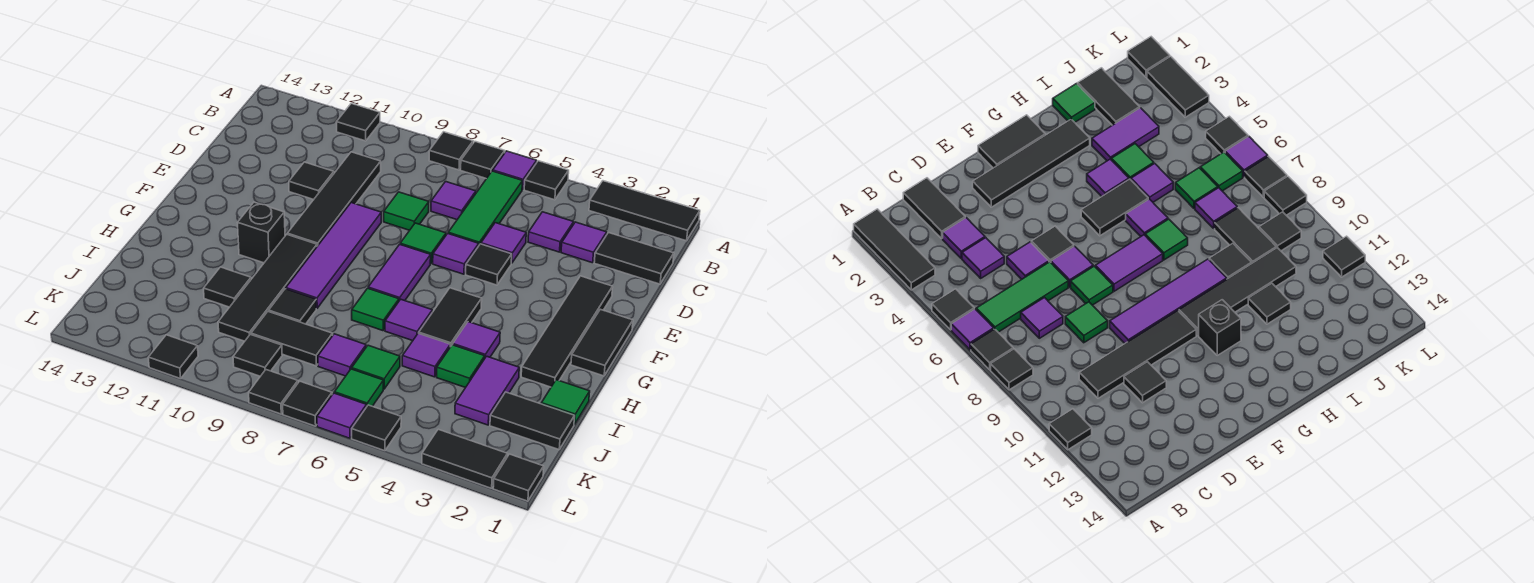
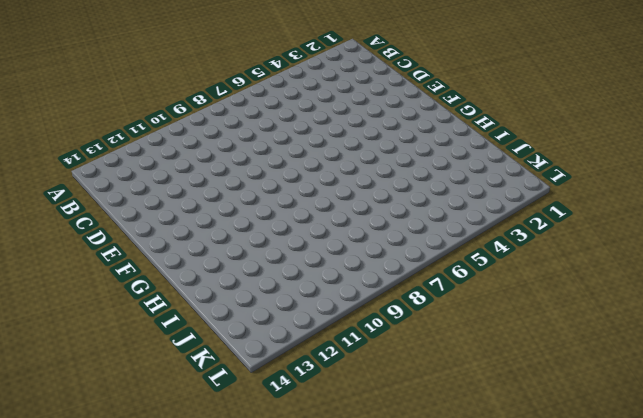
none -> black 1x3 tile [589,181,700,241]
none -> black 1x1 tile [524,161,569,200]
none -> purple 1x1 tile [493,151,537,190]
none -> black 1x1 tile [461,142,505,179]

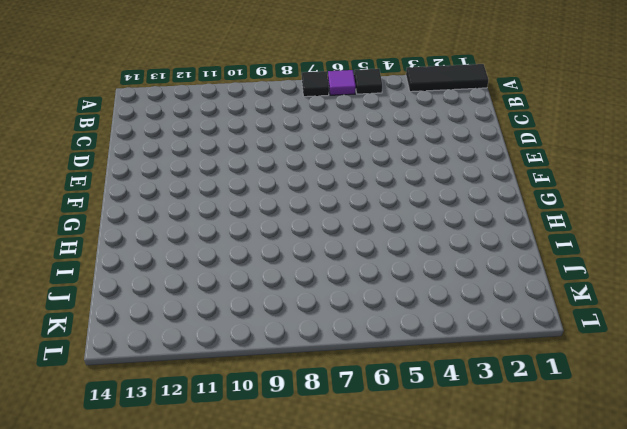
none -> black 1x1 tile [429,132,473,170]
none -> black 1x1 tile [336,104,380,141]
none -> green 1x3 tile [448,171,522,245]
none -> black 1x2 tile [594,233,674,284]

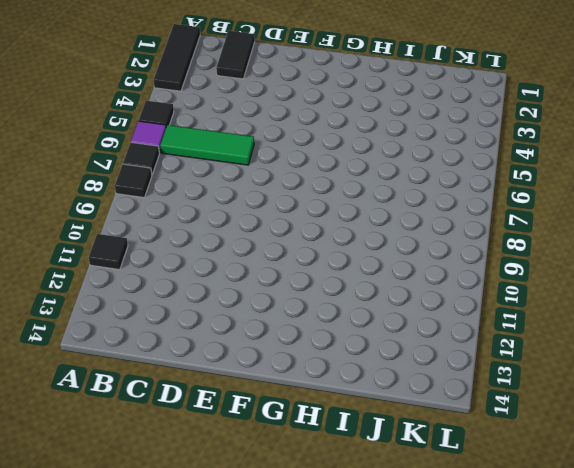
none -> purple 1x1 tile [561,222,607,263]
none -> purple 1x1 tile [528,212,574,252]
none -> purple 1x1 tile [431,182,476,220]
none -> black 1x4 tile [287,152,381,246]

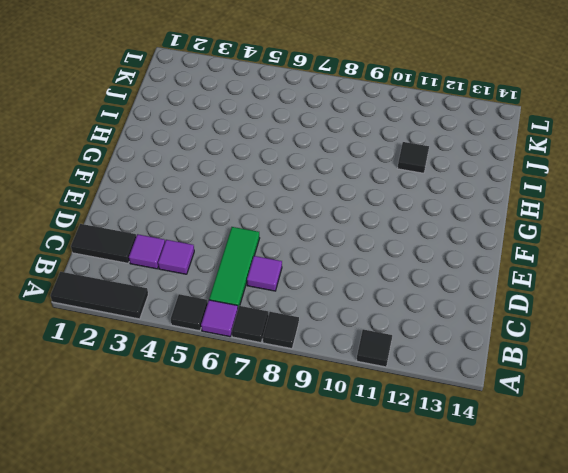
none -> black 1x4 tile [287,152,381,246]
none -> purple 1x1 tile [481,223,526,263]
none -> green 1x1 tile [384,192,429,230]
none -> black 1x1 tile [289,162,334,200]

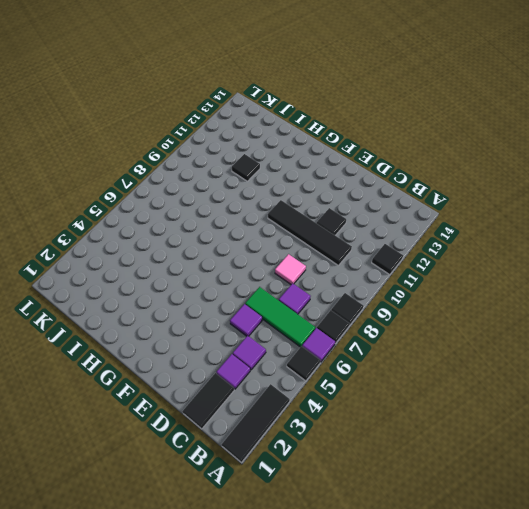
pink 1x1 tile [275,254,306,284] -> green 1x1 tile [384,192,429,230]
none -> black 1x4 tile [521,276,613,387]
none -> black 1x1 tile [466,244,512,285]
none -> purple 1x1 tile [433,234,479,274]
none -> green 1x1 tile [400,223,446,264]

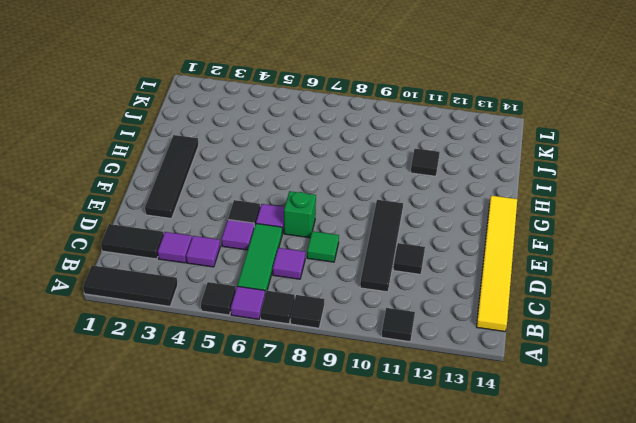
yellow 1x6 tile [476,196,517,332] -> none
green 1x1 brick [284,191,316,238] -> green 1x1 tile [400,223,446,264]
none -> purple 1x4 tile [286,203,381,308]
none -> black 1x2 tile [571,309,633,376]
none -> purple 1x2 tile [368,244,431,301]
none -> black 1x2 tile [419,288,482,347]

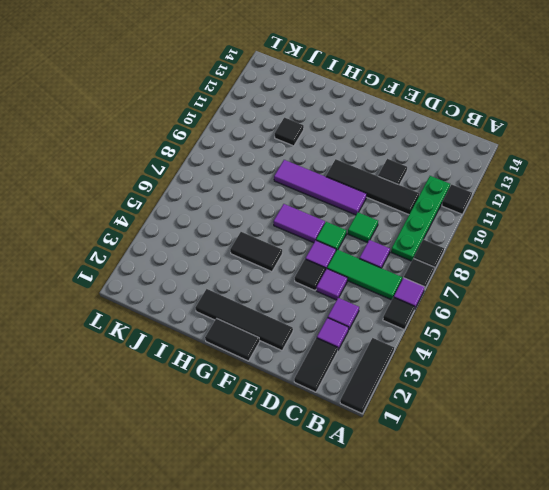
green 1x4 plate [391,176,450,261] -> none
none -> black 1x4 tile [218,234,317,341]
none -> black 1x1 brick [238,202,285,263]
none -> purple 1x1 tile [453,322,500,357]
none -> purple 1x1 tile [385,299,432,341]

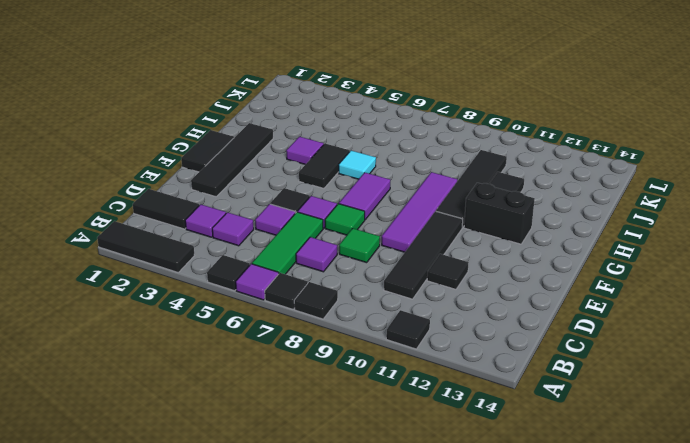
black 1x2 brick [464,183,535,244] -> black 1x1 brick [238,202,285,263]
cyan 1x1 tile [339,150,376,179] -> purple 1x1 tile [385,299,432,341]
none -> green 1x1 tile [352,288,399,331]
none -> green 1x1 tile [541,380,590,425]
none -> purple 1x2 tile [455,356,519,425]
none -> green 1x1 tile [437,345,485,388]

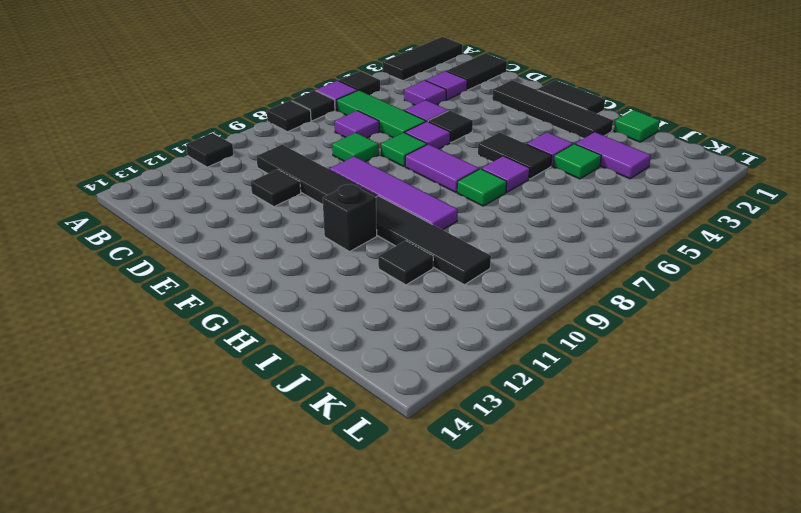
none -> purple 1x1 tile [402,333,450,377]
none -> black 1x1 tile [269,289,316,324]
none -> black 1x2 tile [490,392,575,449]
none -> green 1x1 tile [352,345,400,389]

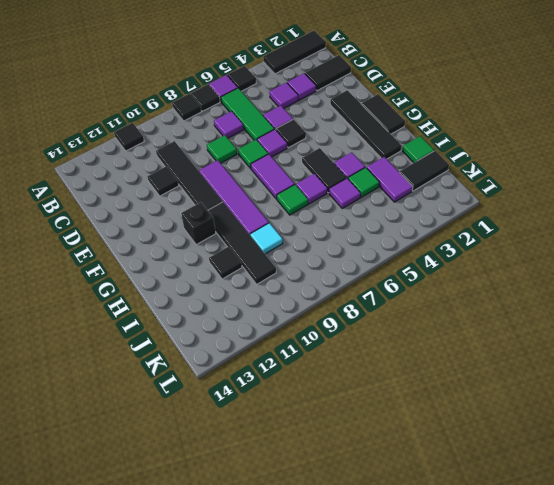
cyan 1x1 tile [250,223,283,254] -> black 1x1 tile [269,289,316,324]
none -> green 1x1 tile [352,345,400,389]
none -> purple 1x1 tile [318,334,366,376]
none -> black 1x2 tile [251,311,333,366]
none -> green 1x1 tile [334,369,383,407]

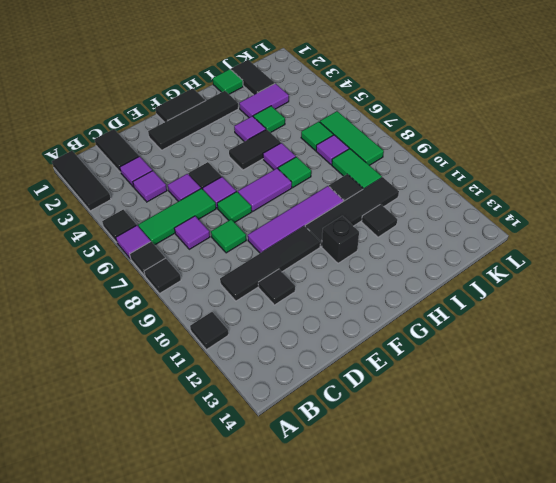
green 1x2 tile [332,149,382,189] -> black 1x2 tile [251,311,333,366]
green 1x3 tile [320,111,384,165] -> green 1x1 tile [334,369,383,407]
none -> purple 1x1 tile [402,333,450,377]
none -> black 1x1 tile [233,334,282,376]
none -> black 1x1 tile [493,454,544,501]
none -> black 1x2 tile [422,429,507,488]

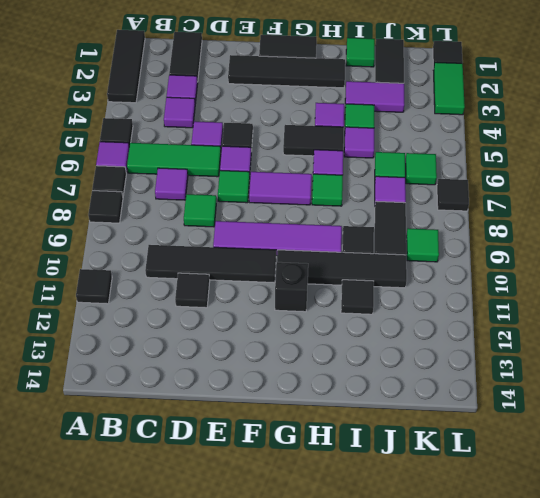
green 1x1 tile [406,228,439,262] -> black 1x1 tile [233,334,282,376]
green 1x2 tile [433,62,465,115] -> black 1x2 tile [422,429,507,488]
none -> black 1x1 tile [352,405,401,451]
none -> purple 1x1 tile [317,393,366,438]
none -> black 1x1 tile [249,370,298,414]
none -> black 1x1 tile [148,335,198,379]

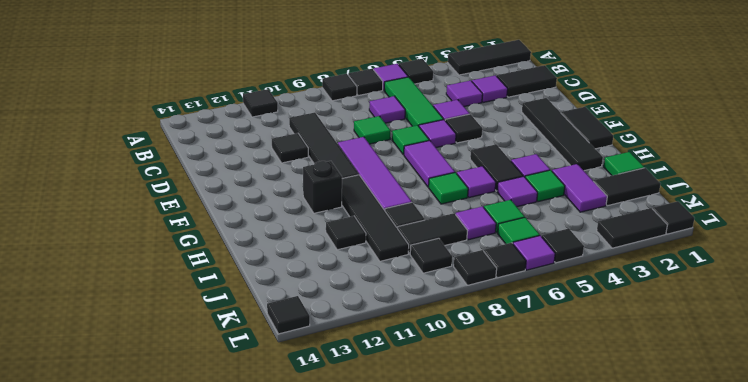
black 1x1 tile [267,296,310,334] -> black 1x1 tile moved to [148,335,198,379]

